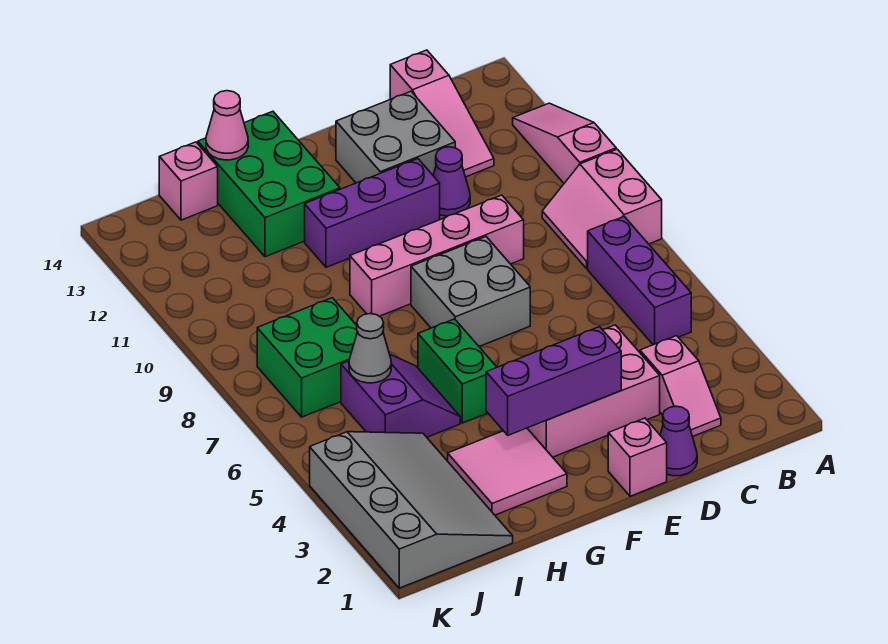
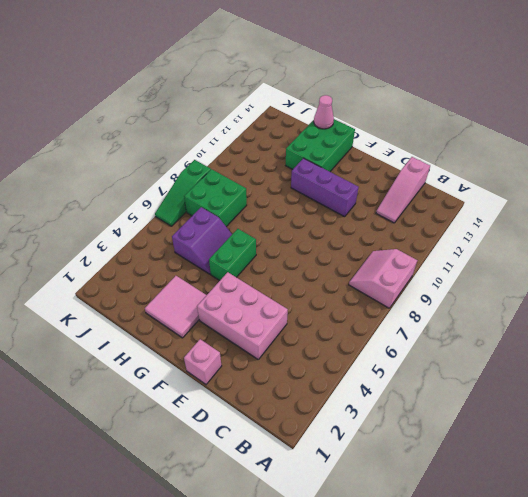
green 1x3 slope [155,160,211,226] -> none
none -> pink 1x3 slope [513,103,616,183]
none -> purple 1x3 brick [588,217,691,345]
none -> pink 1x2 slope [640,336,721,436]

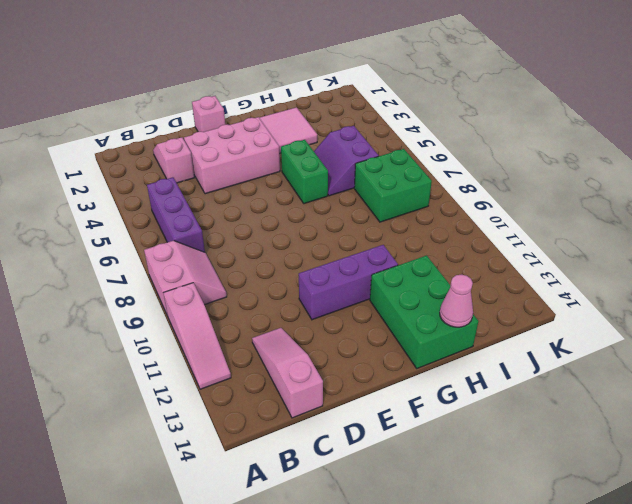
none -> purple 1x1 cone [660,406,697,476]
none -> pink 1x4 brick [350,195,524,316]
none -> purple 1x1 cone [433,147,470,216]

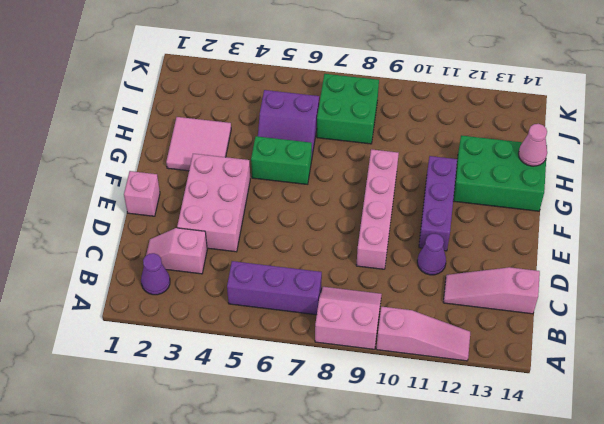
purple 1x1 cone [141,253,170,295] -> purple 1x1 cone moved to [660,406,697,476]
none -> grey 2x2 brick [336,91,455,183]
none -> grey 2x2 brick [411,237,530,346]
none -> grey 3x4 slope [310,432,513,588]

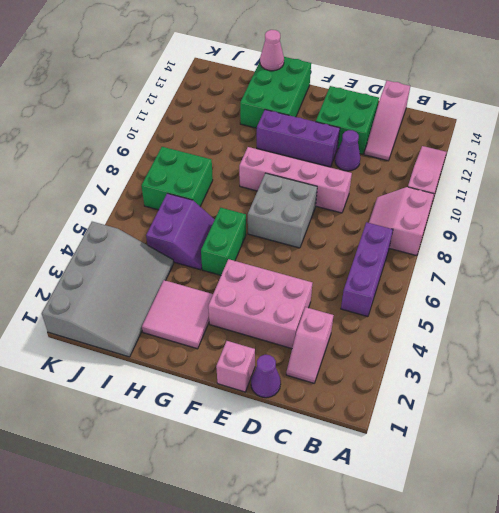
green 2x2 brick [316,86,379,154] -> grey 2x2 brick [336,91,455,183]
none -> pink 1x1 brick [159,142,218,220]
none -> purple 1x3 brick [486,327,621,435]
none -> grey 1x1 cone [349,314,391,383]

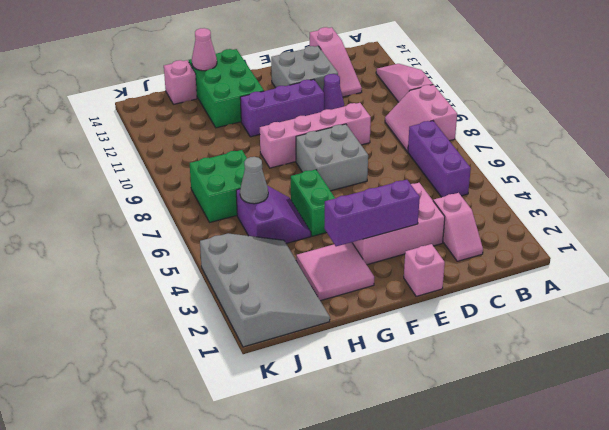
none -> purple 1x1 cone [660,406,697,476]

